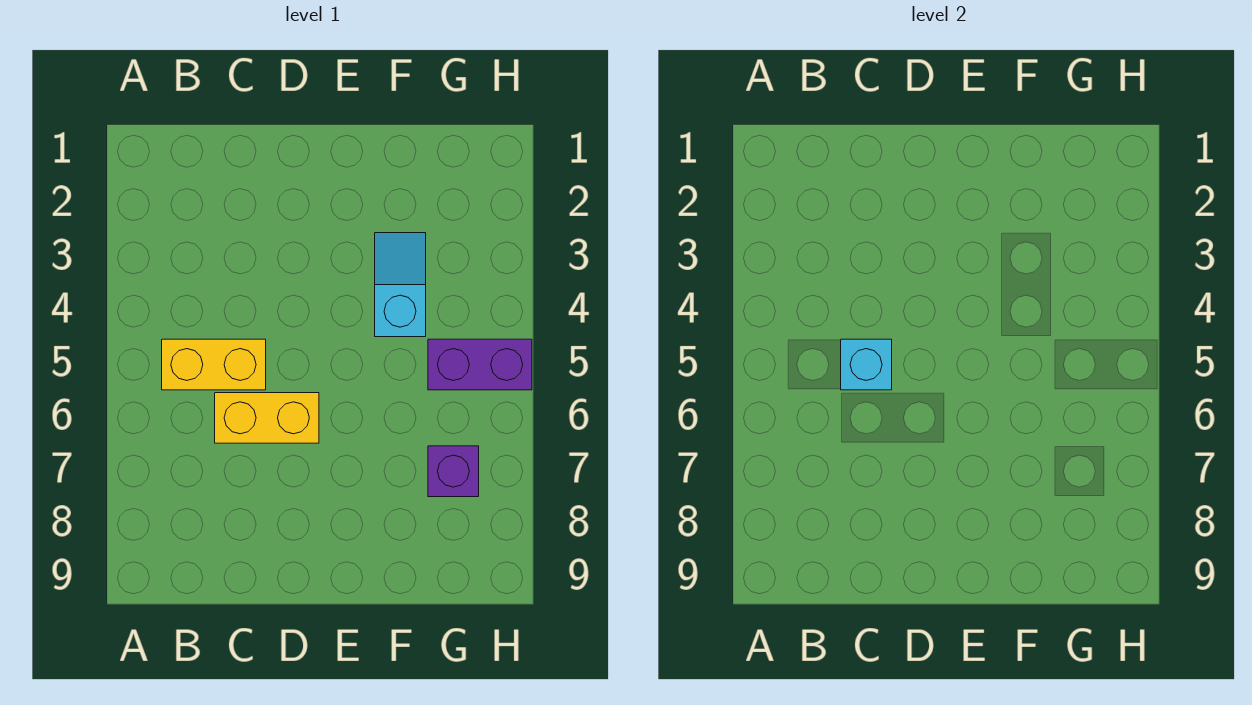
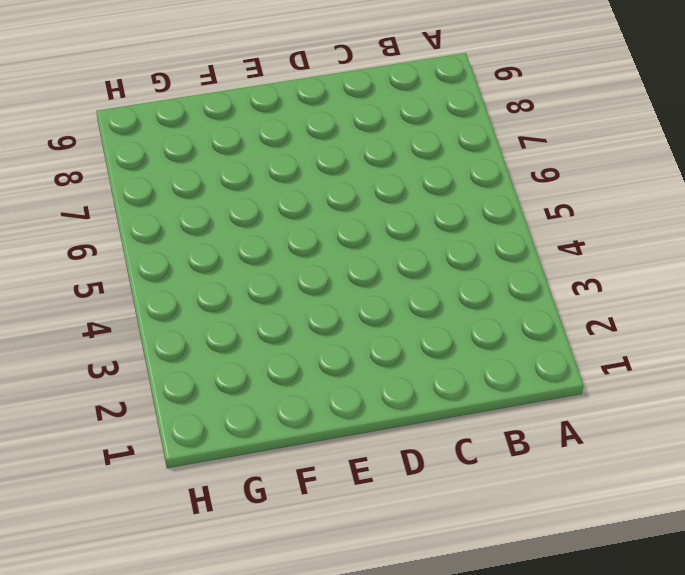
none -> yellow 1x2 brick [162,339,266,390]
none -> yellow 1x2 brick [215,393,319,443]

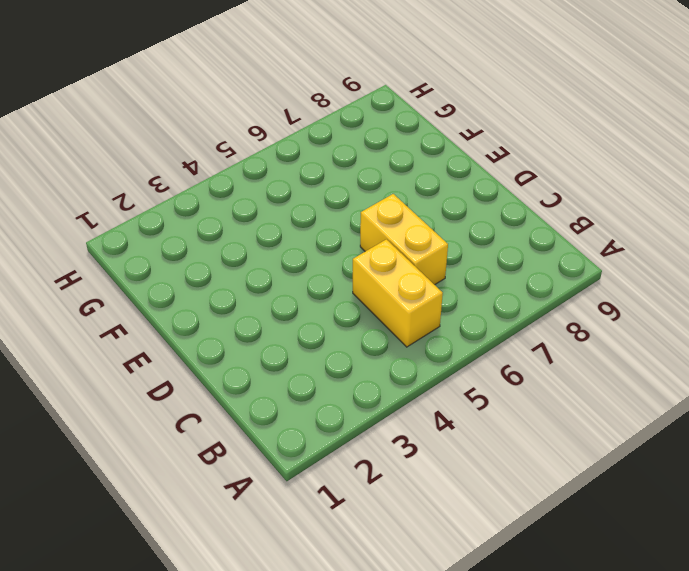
none -> cyan 1x2 slope [375,233,426,337]
none -> purple 1x2 brick [428,339,532,390]

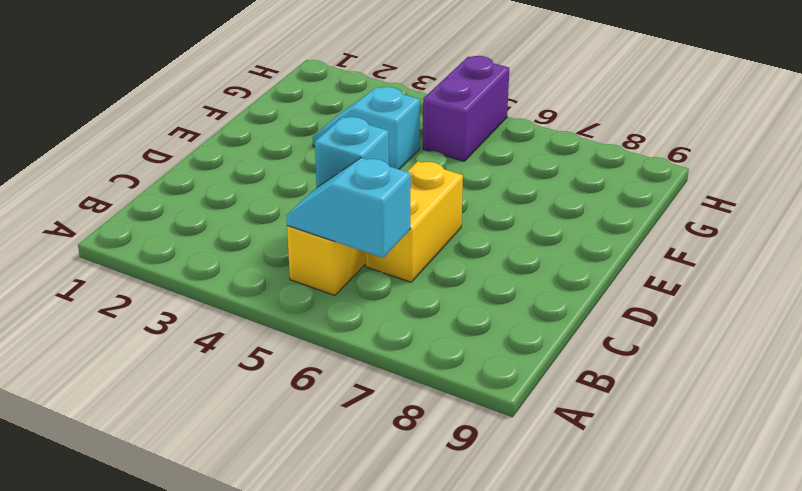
cyan 1x2 slope [286,158,411,258] -> none
none -> purple 1x1 brick [428,446,479,497]

